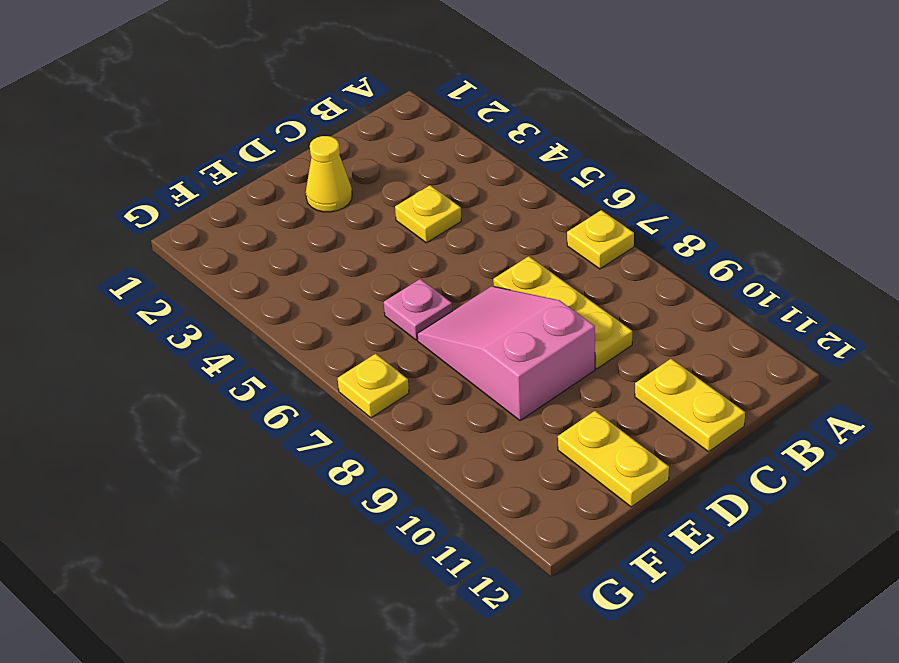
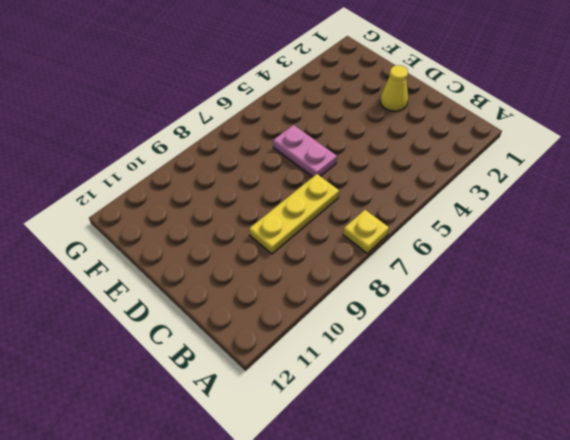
pink 1x2 plate [273,125,337,177] -> pink 1x1 plate [384,279,452,340]
none -> yellow 1x1 plate [395,185,461,243]
none -> yellow 1x2 plate [635,359,745,452]

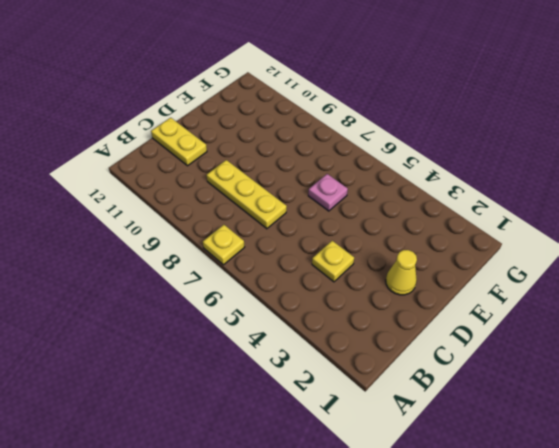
none -> pink 2x3 slope [417,286,595,421]
none -> yellow 1x2 plate [558,411,669,507]

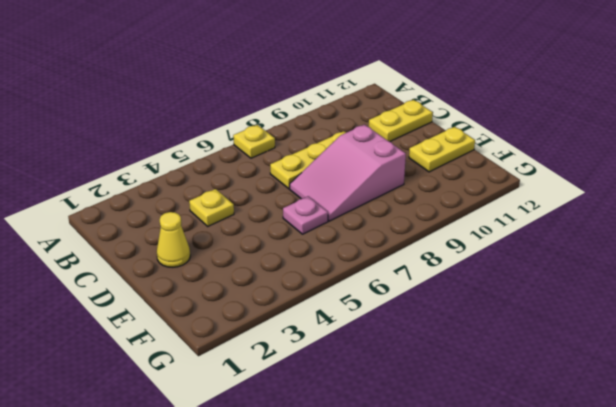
none -> yellow 1x1 plate [338,354,409,418]

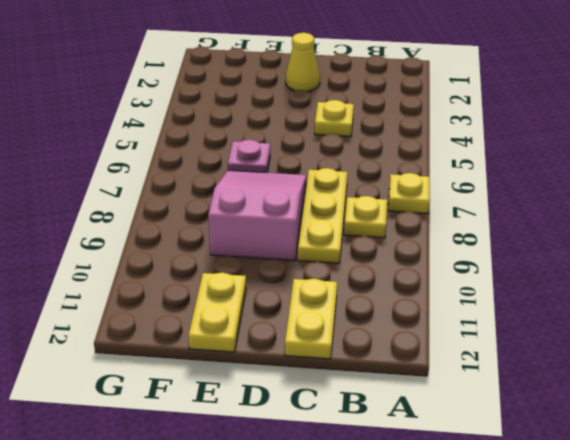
yellow 1x1 plate [344,196,387,238] -> yellow 1x1 plate moved to [338,354,409,418]

